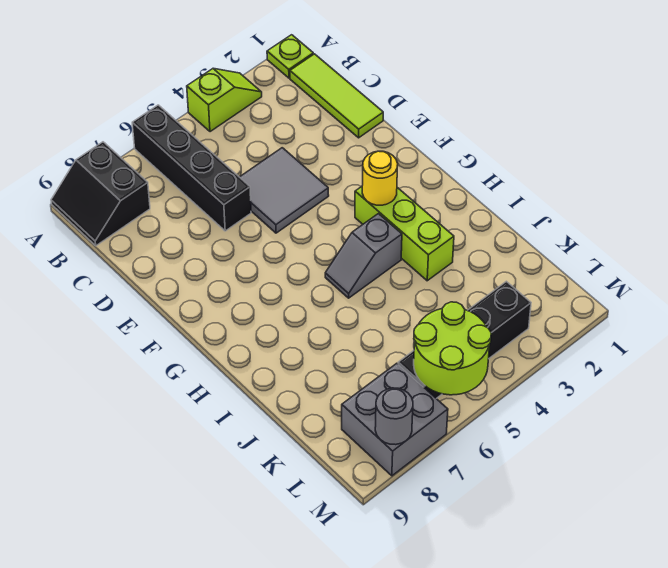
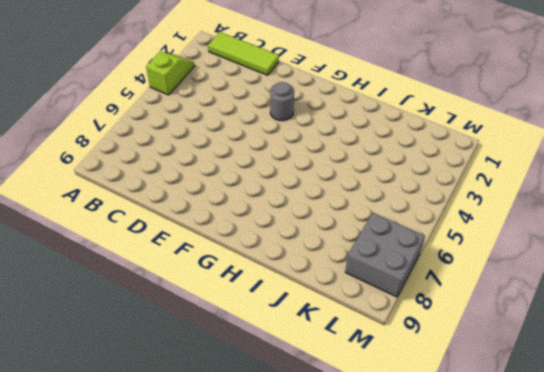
grey 1x1 round brick [270,82,294,121] -> grey 1x1 round brick moved to [375,388,413,445]
none -> lime 1x1 plate [267,35,313,78]
none -> black 1x4 brick [132,105,251,231]
none -> black 2x2 slope [51,142,150,246]

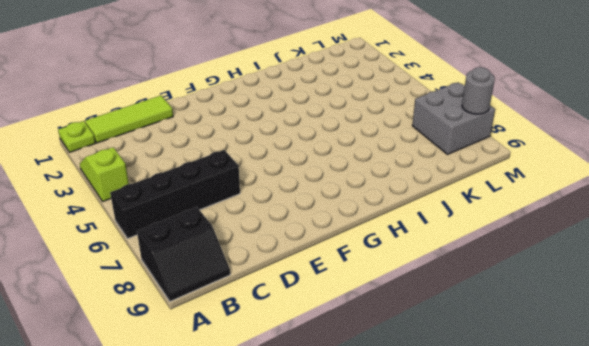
none -> grey 2x2 tile [240,148,329,233]
none -> lime 1x3 brick [355,187,454,281]
none -> grey 1x2 slope [325,214,402,298]

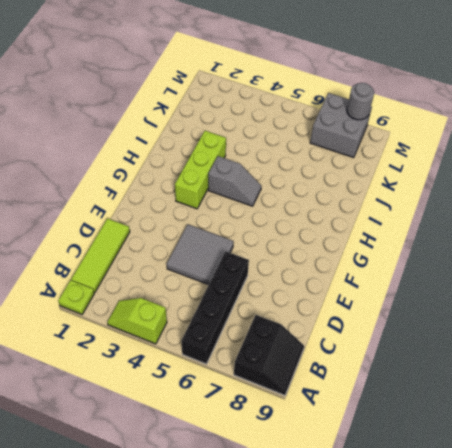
none -> black 1x4 brick [398,281,531,399]
none -> yellow 1x1 round brick [362,151,398,205]
none -> lime 2x2 round brick [414,302,491,395]

